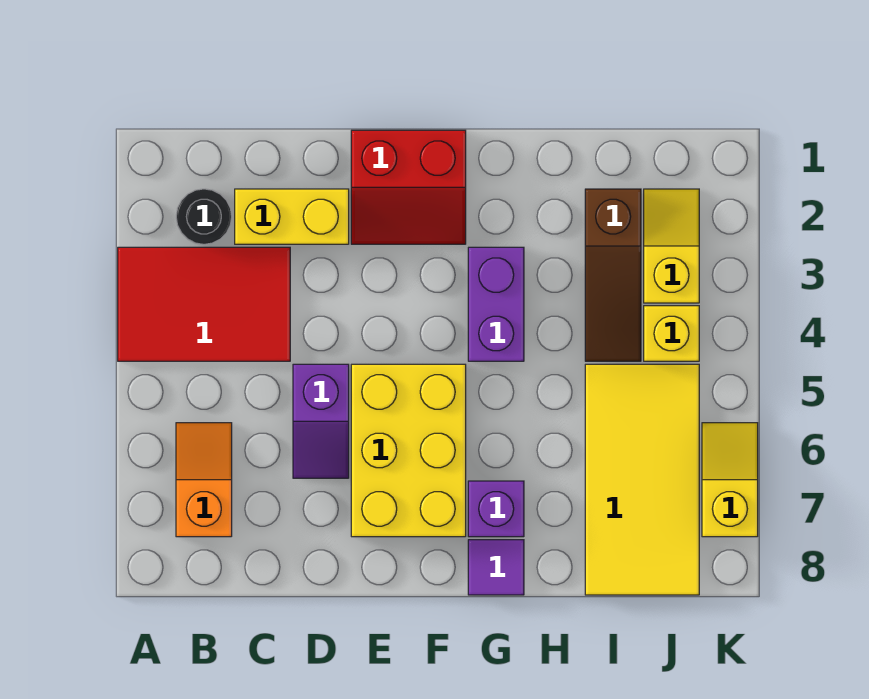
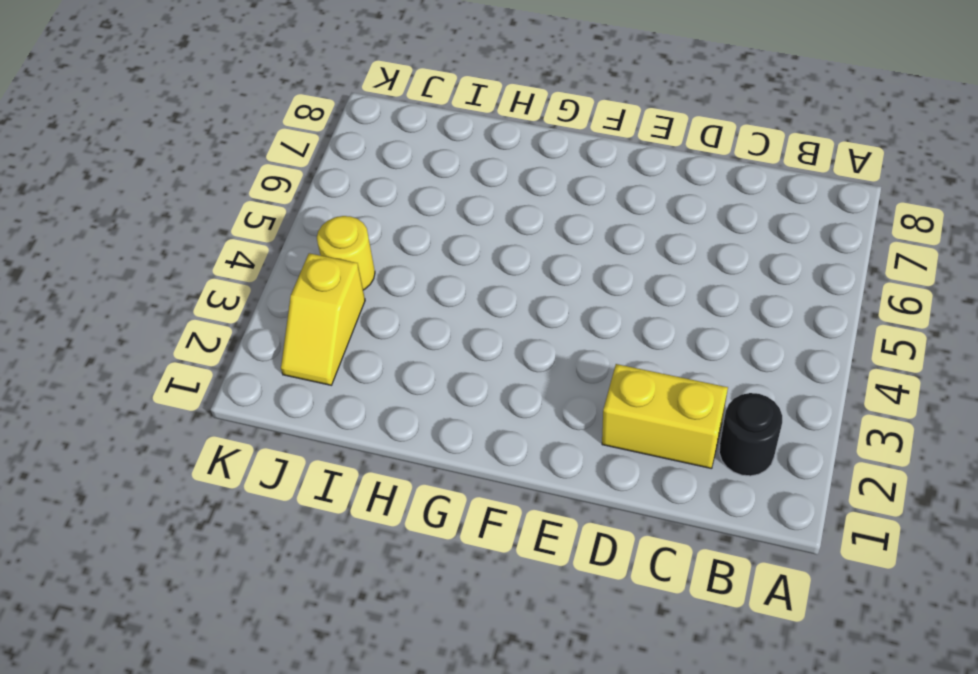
yellow 1x1 round brick [317,216,375,290] -> yellow 1x1 brick [644,306,699,361]
none -> red 2x3 tile [118,247,290,361]
none -> orange 1x2 slope [176,423,232,537]
none -> purple 1x2 slope [293,364,349,478]

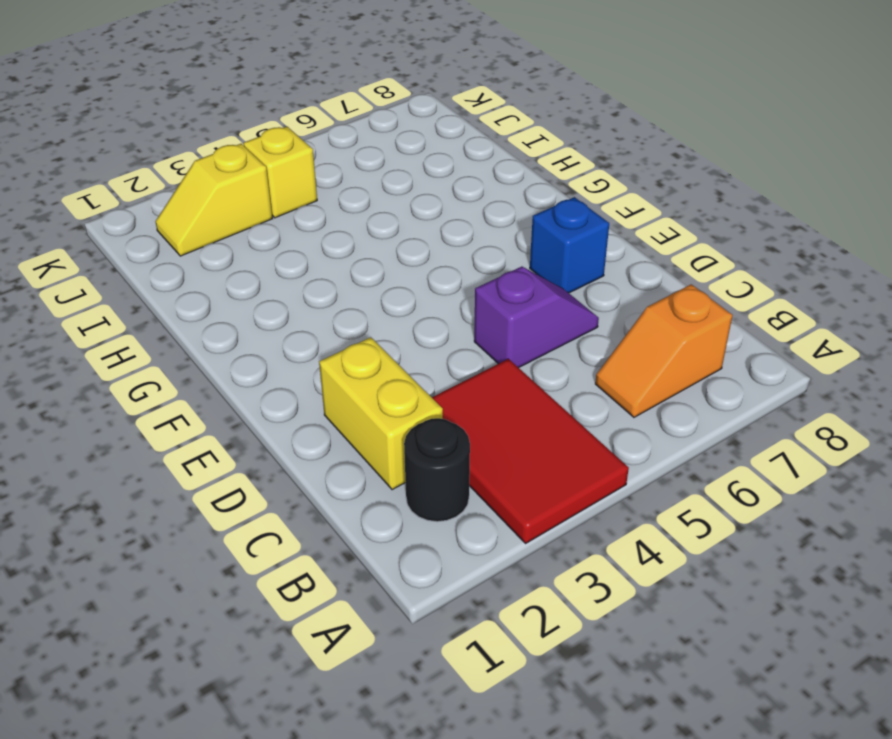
blue 1x1 brick [530,197,609,293] -> yellow 2x3 brick [351,364,466,537]
none -> red 2x2 slope [351,130,466,244]
none -> purple 1x2 brick [468,247,524,361]
none -> purple 1x1 brick [468,481,524,537]

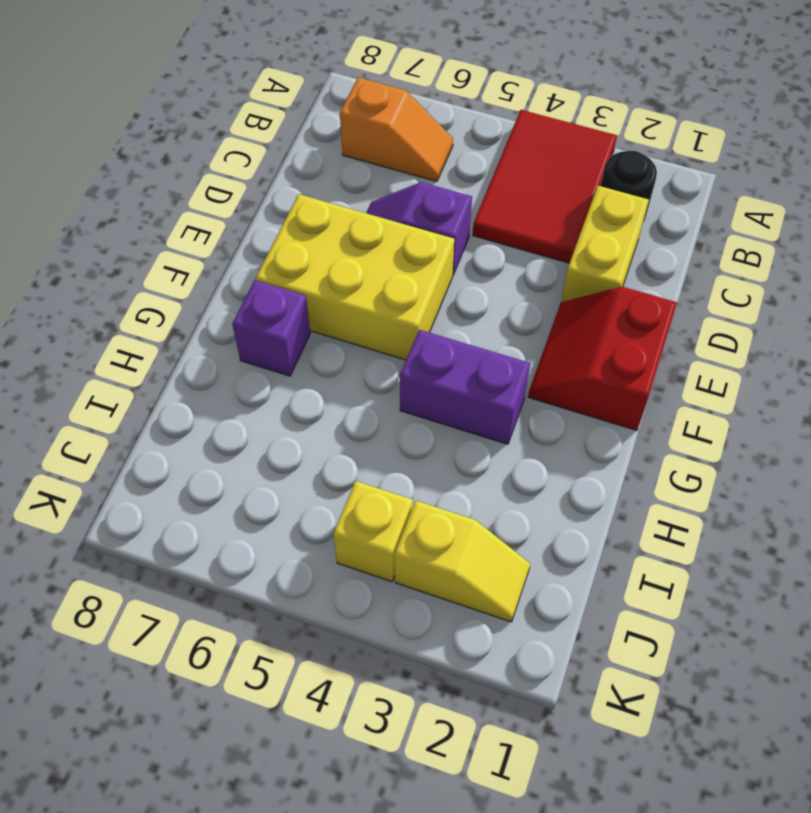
none -> purple 1x1 tile [468,540,524,595]
none -> brown 1x3 slope [585,189,641,361]
none -> yellow 2x4 tile [585,364,699,595]

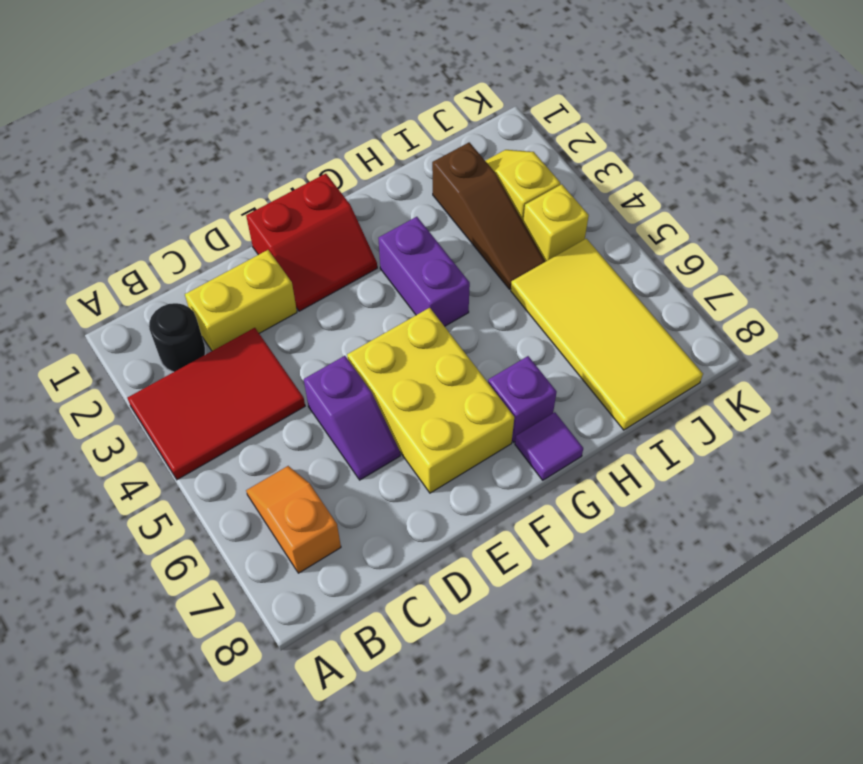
none -> yellow 1x2 slope [702,423,758,537]

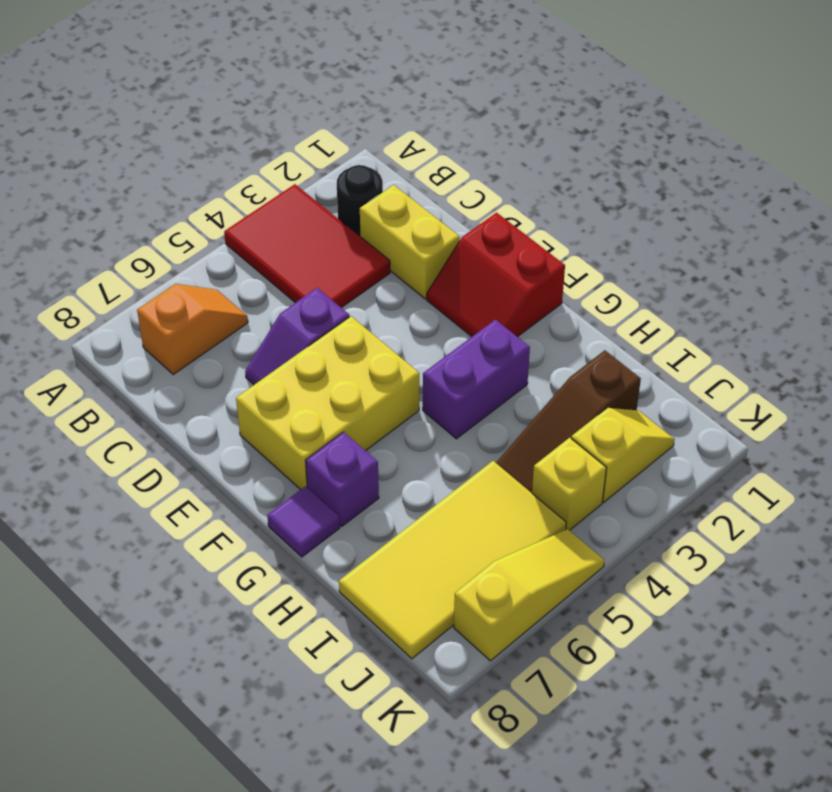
yellow 1x3 slope [454,529,605,661] -> yellow 1x2 slope [702,423,758,537]

